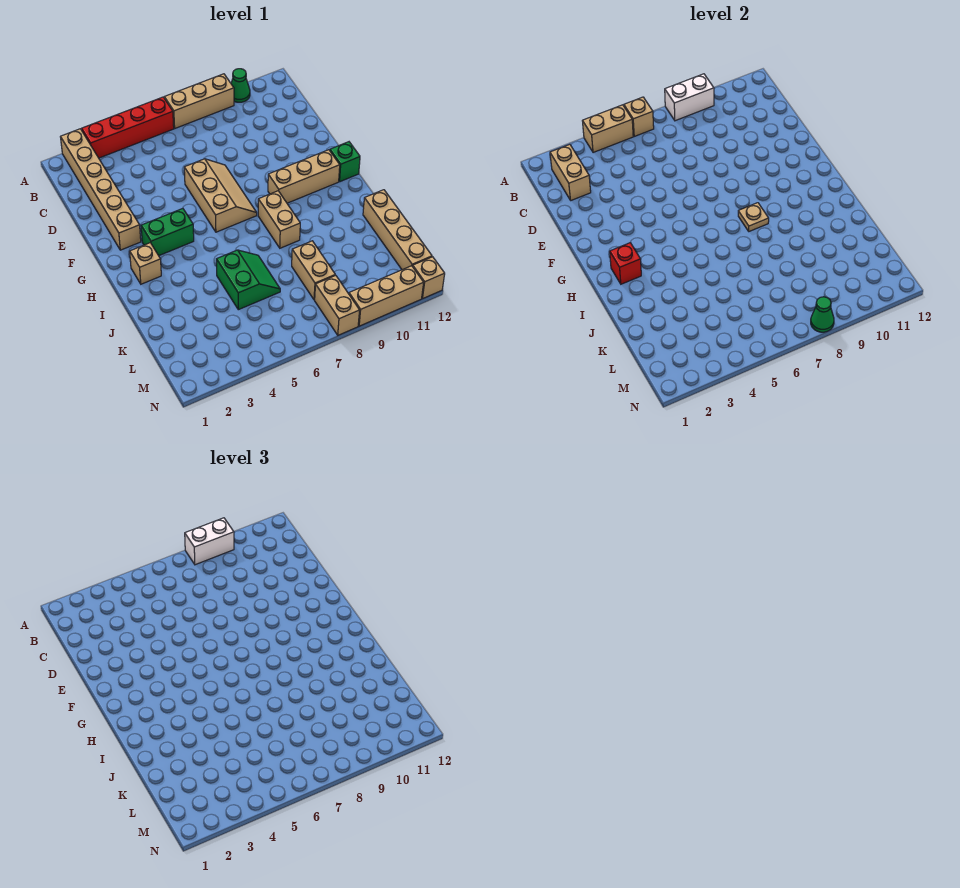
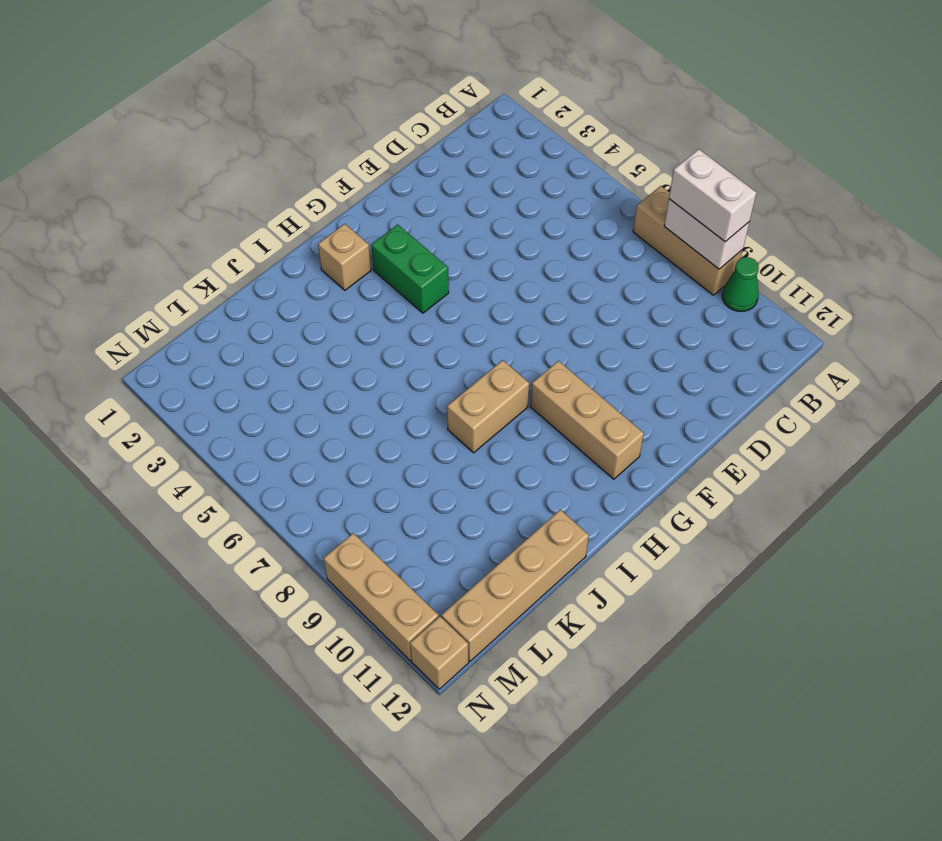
none -> tan 1x6 brick [61,129,141,250]
none -> red 1x4 brick [82,97,174,158]
none -> tan 2x3 slope [184,159,257,232]

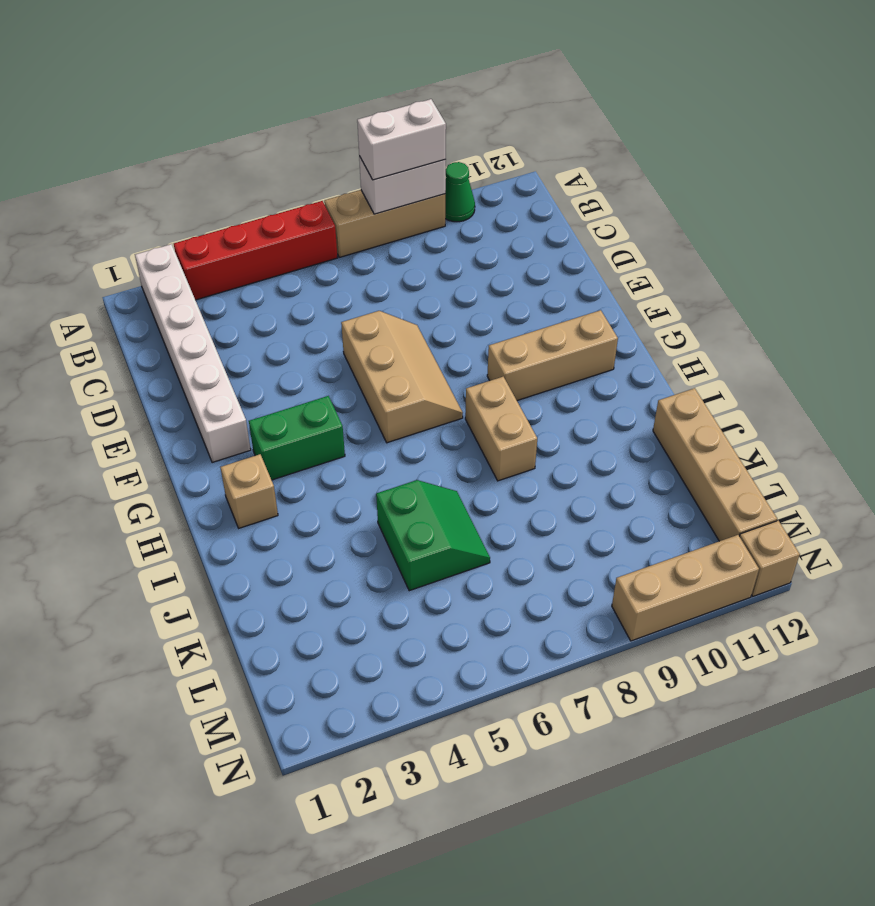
white 1x6 brick [135,244,251,463] -> tan 1x6 brick [61,129,141,250]
none -> green 1x1 brick [330,142,360,182]
none -> tan 1x2 brick [292,241,335,300]
none -> tan 1x2 brick [315,275,360,335]

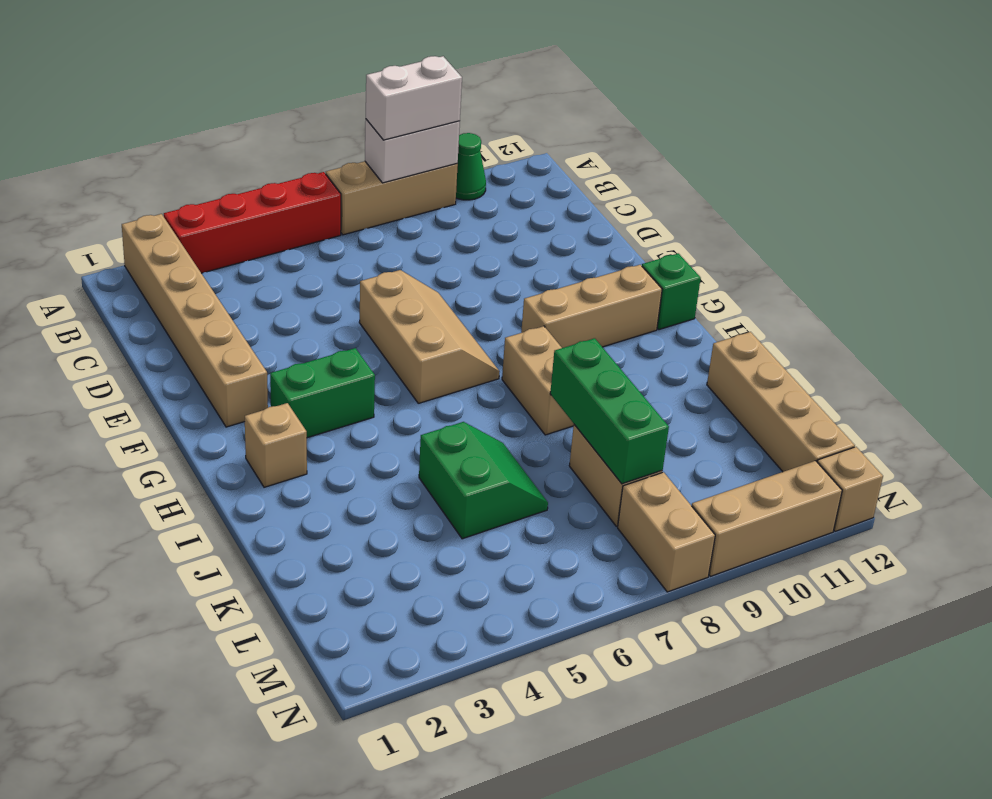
green 1x3 brick [550,338,669,484] -> none
none -> tan 1x2 brick [583,105,633,153]
none -> tan 1x1 brick [624,97,654,136]
none -> tan 1x2 brick [550,144,591,200]

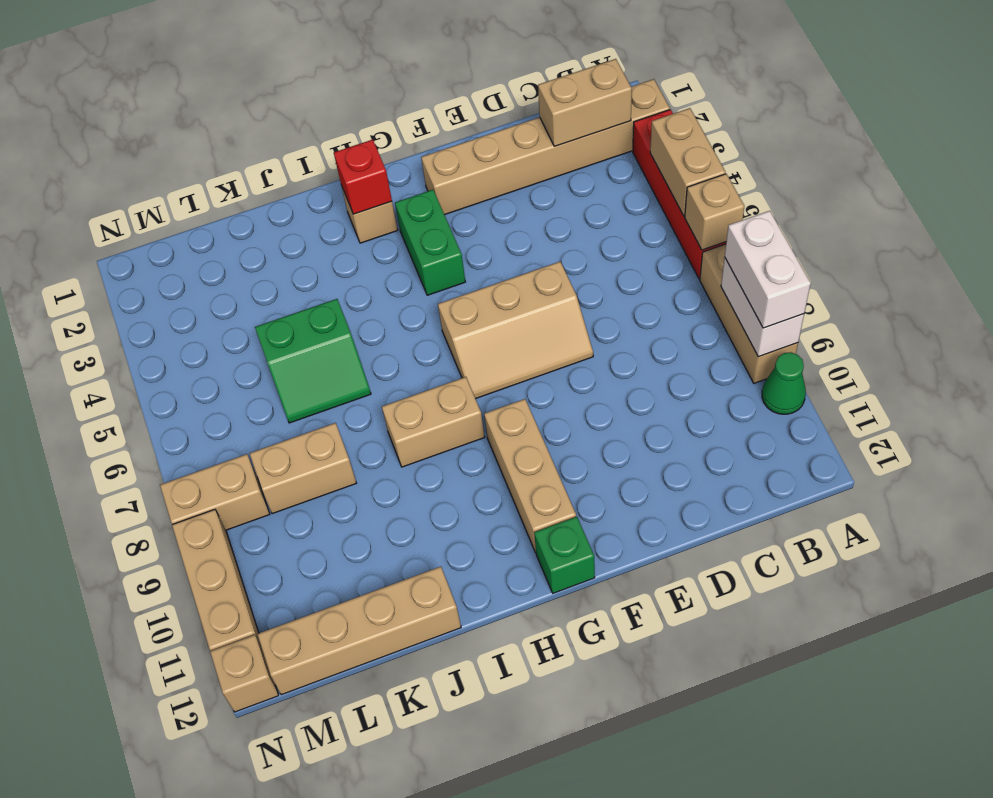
none -> tan 1x1 plate [738,203,769,231]
none -> green 1x1 cone [811,297,834,332]

